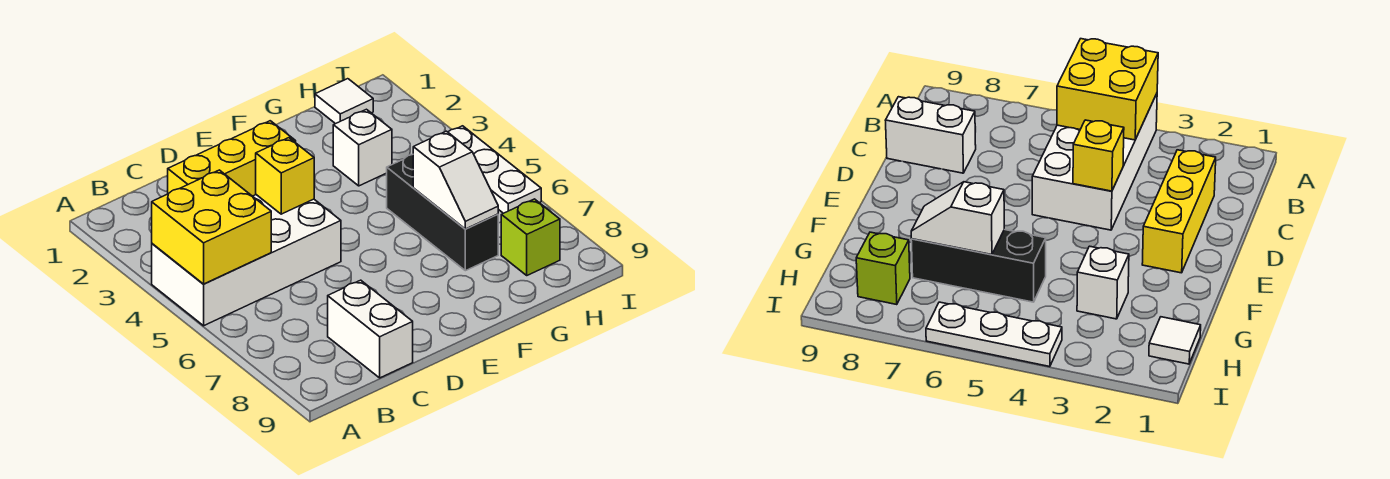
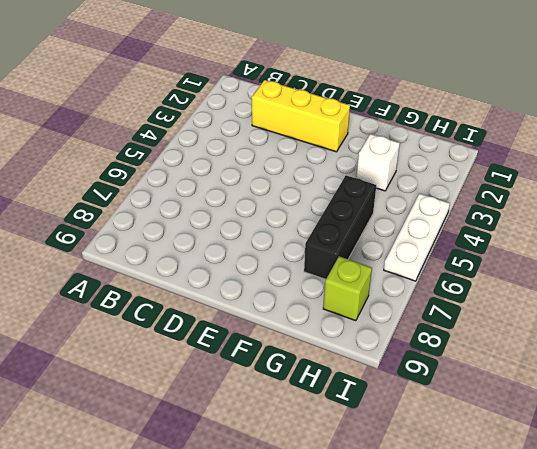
none -> white 2x4 brick [152,195,341,326]
none -> white 1x2 brick [328,280,413,378]

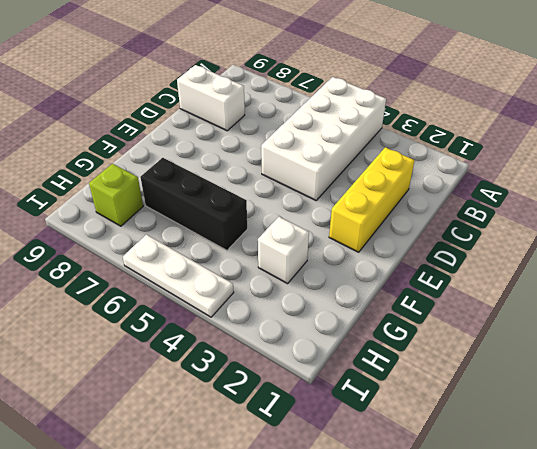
none -> white 1x1 tile [315,79,373,124]
none -> yellow 2x2 brick [152,170,271,284]

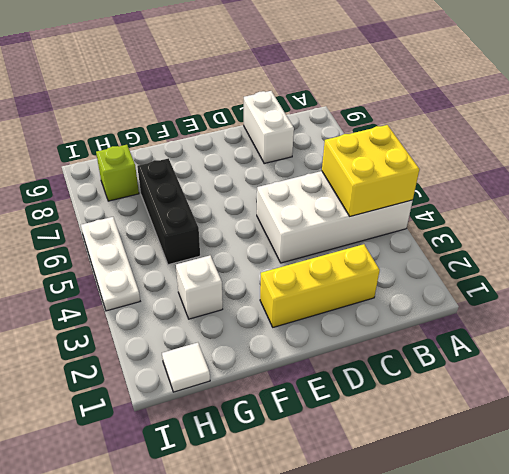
none -> yellow 1x1 brick [256,138,314,214]
none -> white 1x2 slope [413,131,498,229]

